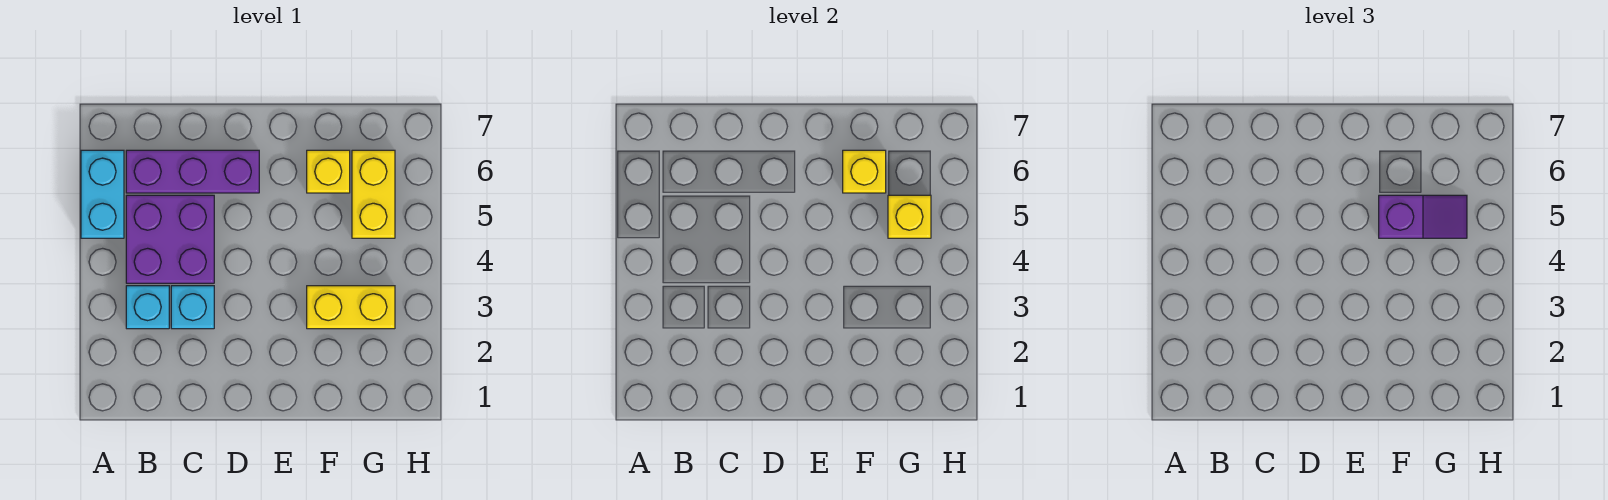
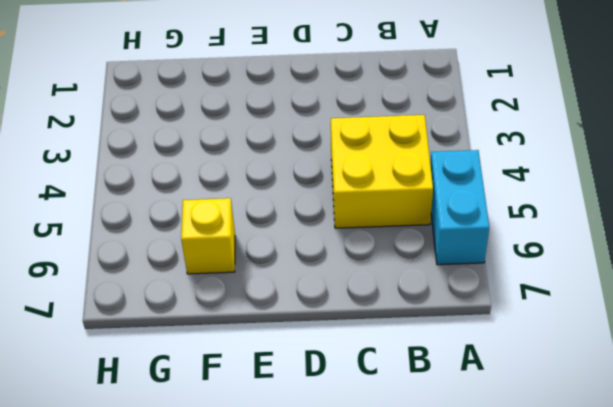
yellow 2x2 brick [331,115,433,228] -> purple 2x2 brick [126,195,214,283]
none -> cyan 1x1 brick [126,286,169,329]
none -> purple 1x3 brick [126,150,259,193]

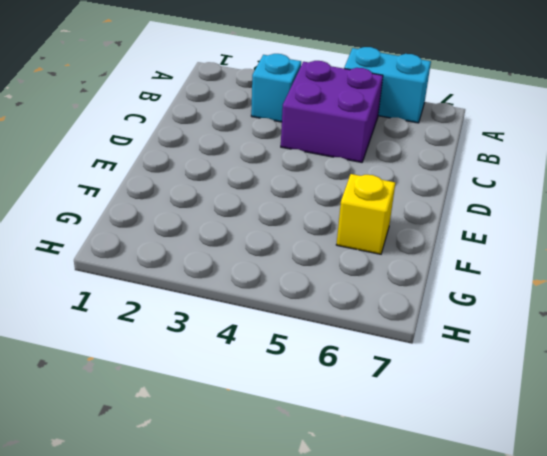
none -> purple 1x3 brick [126,150,259,193]
none -> cyan 1x1 brick [171,286,214,329]

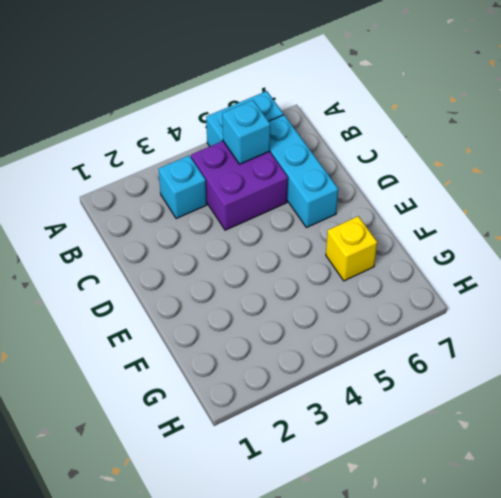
cyan 1x1 brick [222,100,270,164] -> cyan 1x1 brick moved to [171,286,214,329]
cyan 1x3 brick [269,115,338,228] -> purple 1x3 brick [126,150,259,193]
none -> yellow 1x2 brick [307,286,395,329]
none -> yellow 1x2 brick [352,150,395,238]

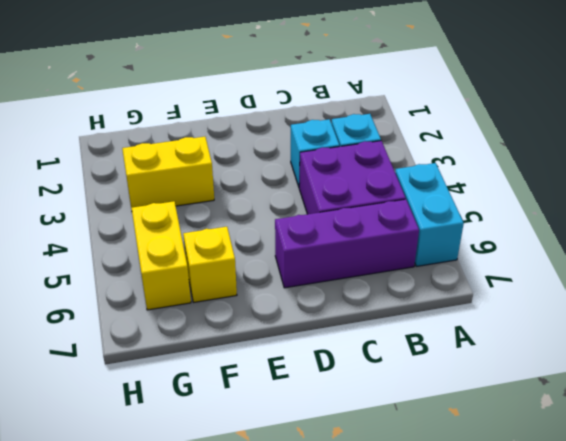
none -> yellow 1x1 brick [843,150,886,193]
none -> yellow 1x1 brick [888,195,931,238]

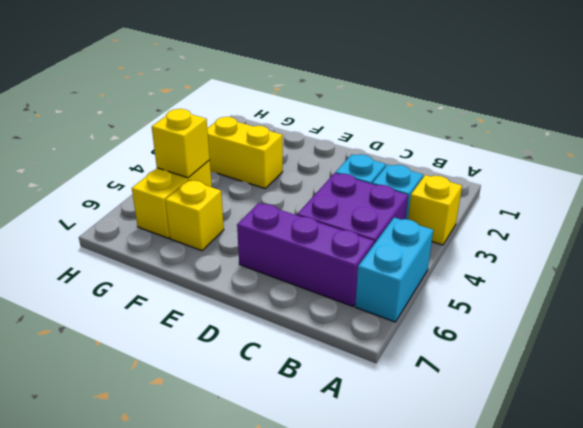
yellow 1x1 brick [408,175,462,245] -> yellow 1x1 brick moved to [843,150,886,193]
none -> purple 1x2 slope [1379,195,1467,238]

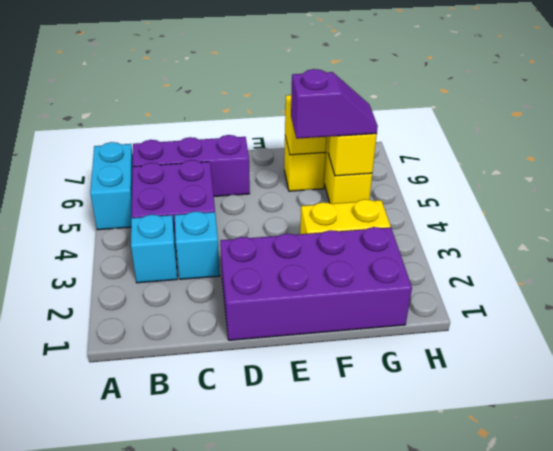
purple 2x4 brick [220,227,412,340] -> none

